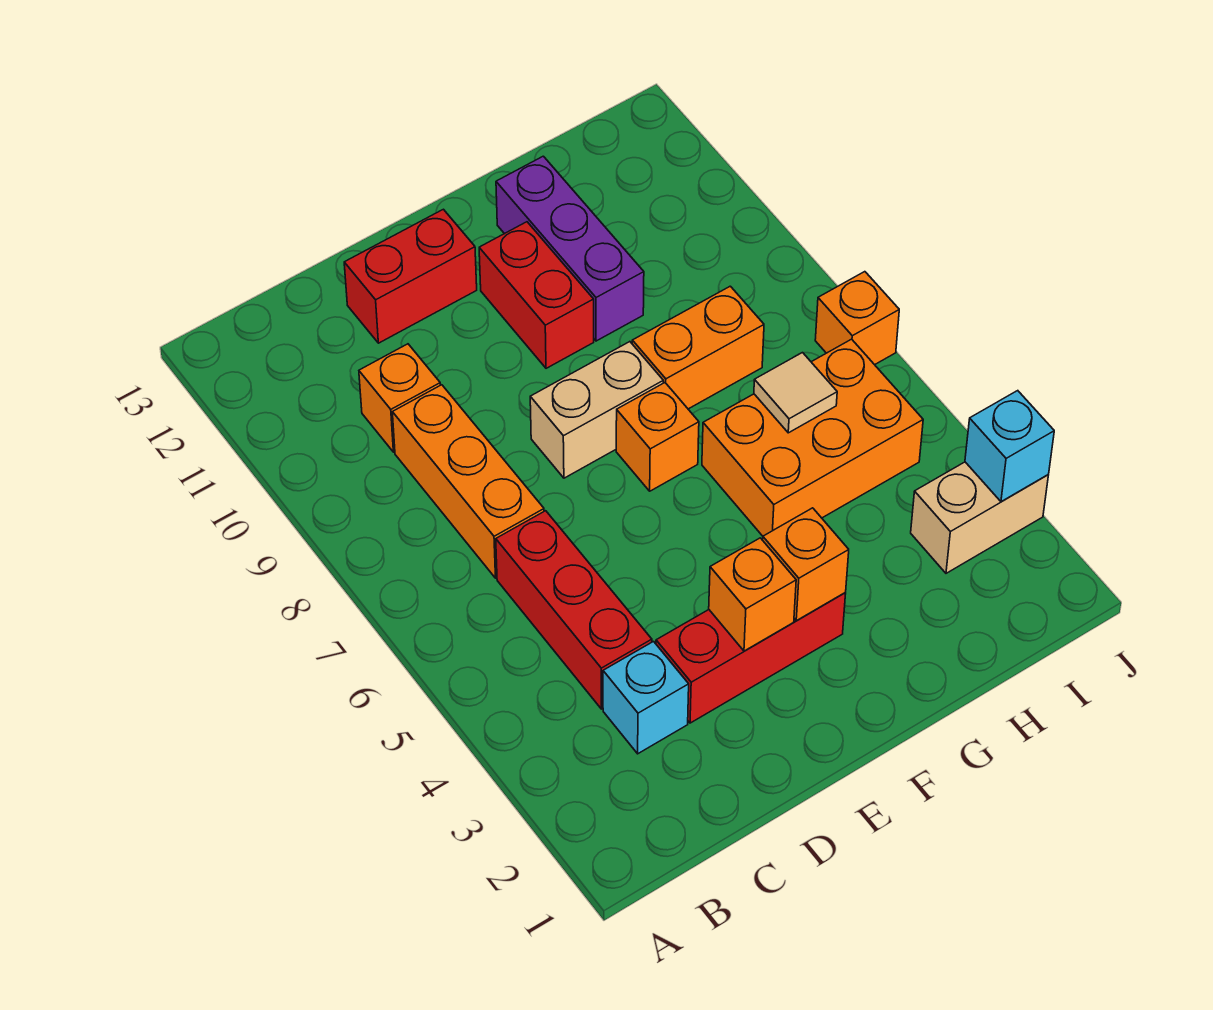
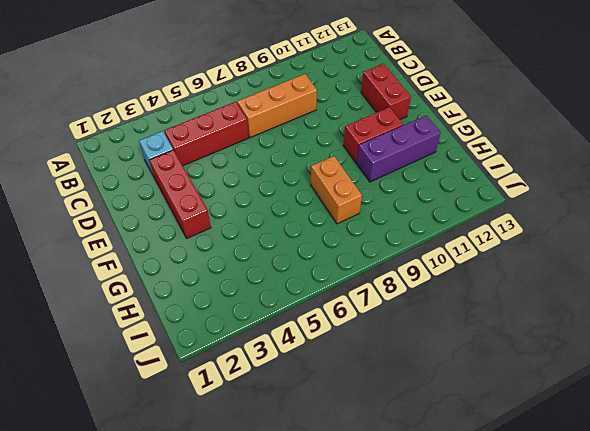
none -> orange 1x1 brick [359,344,440,452]
none -> tan 1x2 brick [530,342,663,478]
none -> orange 1x1 brick [616,383,699,491]

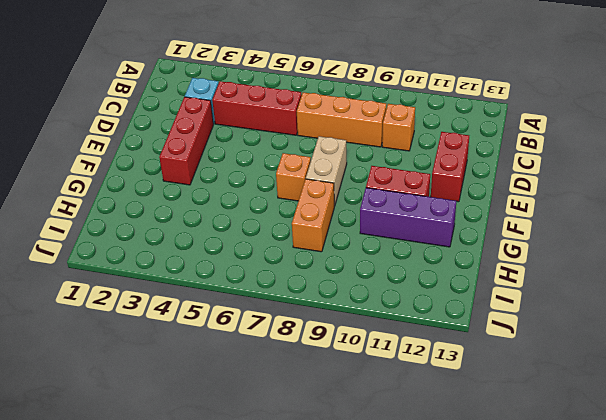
none -> orange 2x3 brick [702,339,923,536]
none -> tan 1x2 brick [911,462,1048,573]
none -> orange 1x1 brick [815,272,899,365]

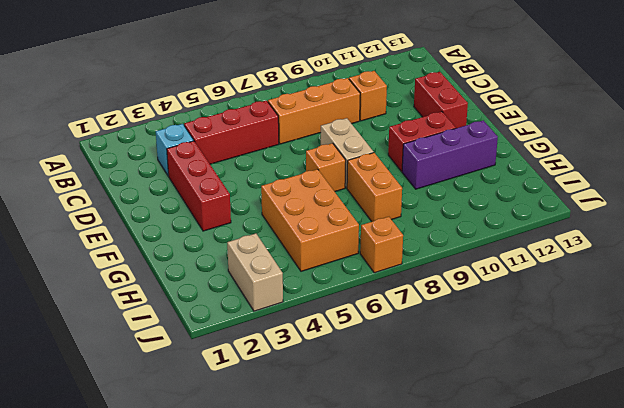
none -> orange 1x1 brick [709,538,796,651]
none -> orange 1x1 brick [763,508,849,621]
none -> tan 1x1 tile [754,353,837,433]

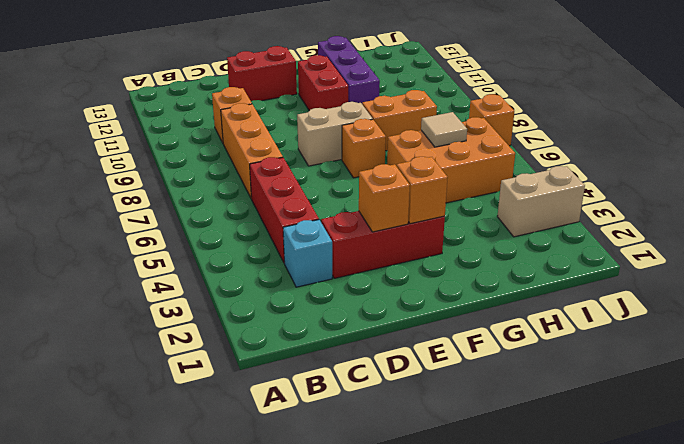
none -> cyan 1x1 brick [965,391,1054,502]

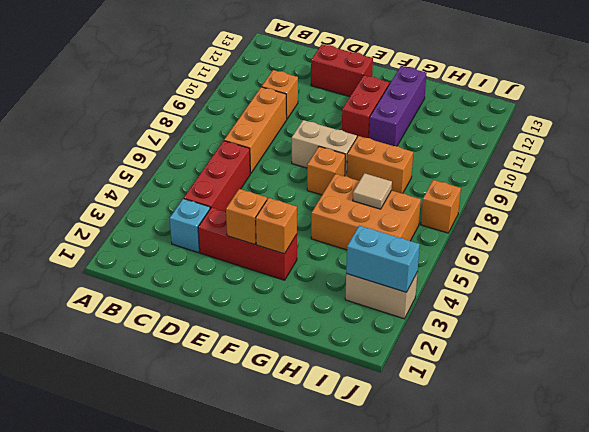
cyan 1x2 brick [346,226,420,292] -> cyan 1x1 brick [965,391,1054,502]

